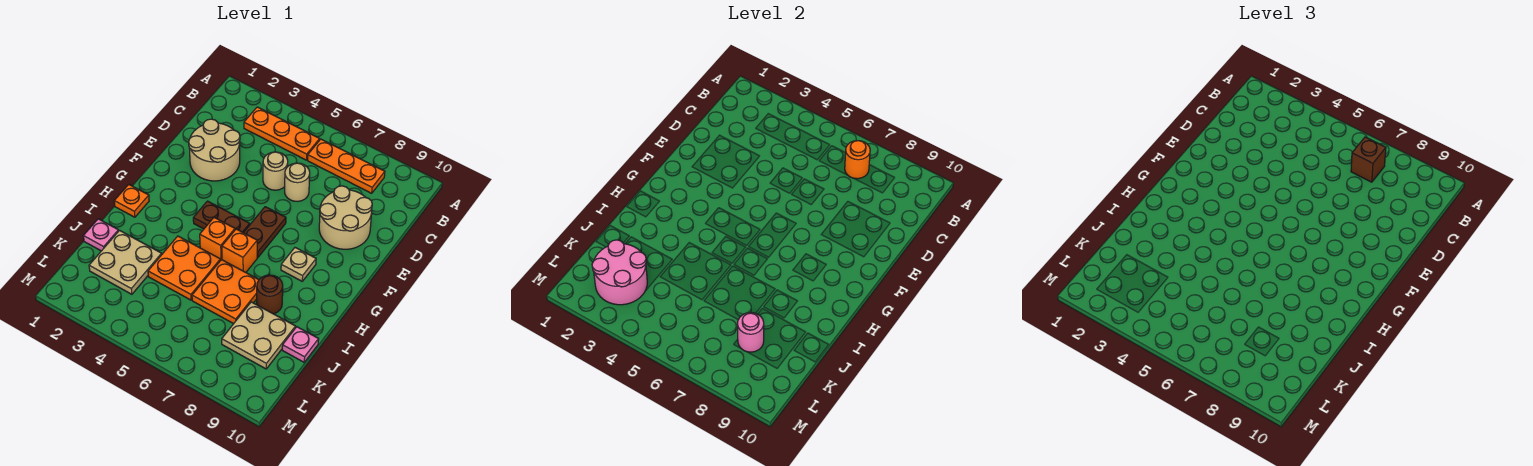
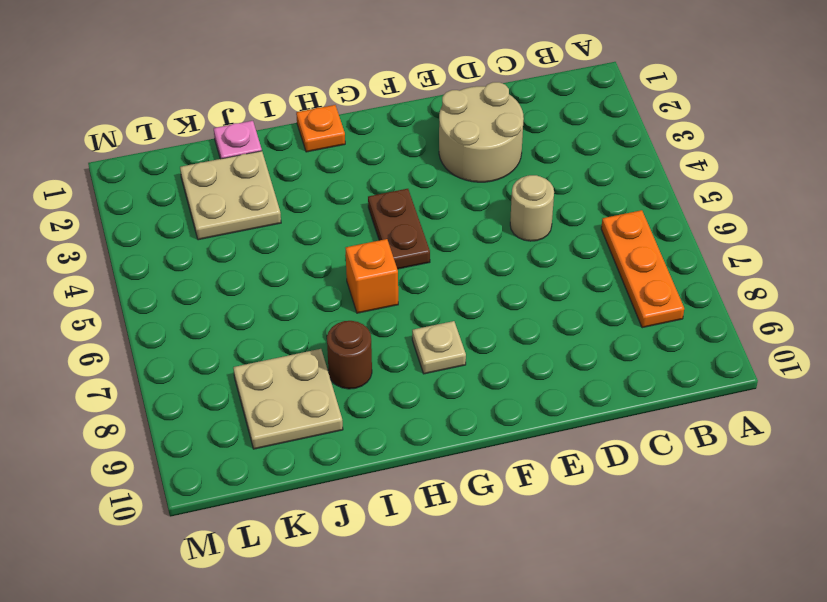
none -> orange 1x3 plate [244,107,320,160]
none -> tan 1x1 round brick [285,163,310,201]
none -> tan 2x2 round brick [319,186,372,249]

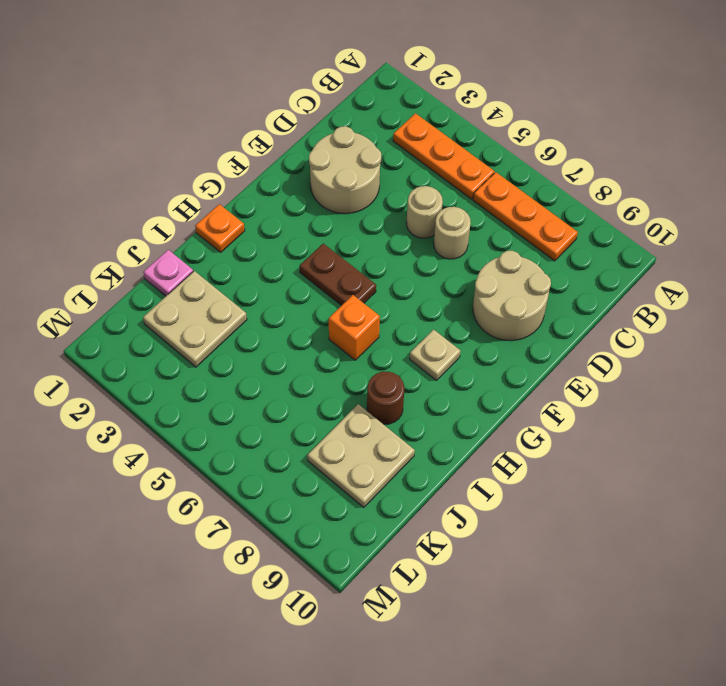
none -> brown 1x2 plate [244,207,286,258]
none -> orange 1x1 brick [200,218,235,261]
none -> orange 2x2 plate [148,236,220,300]

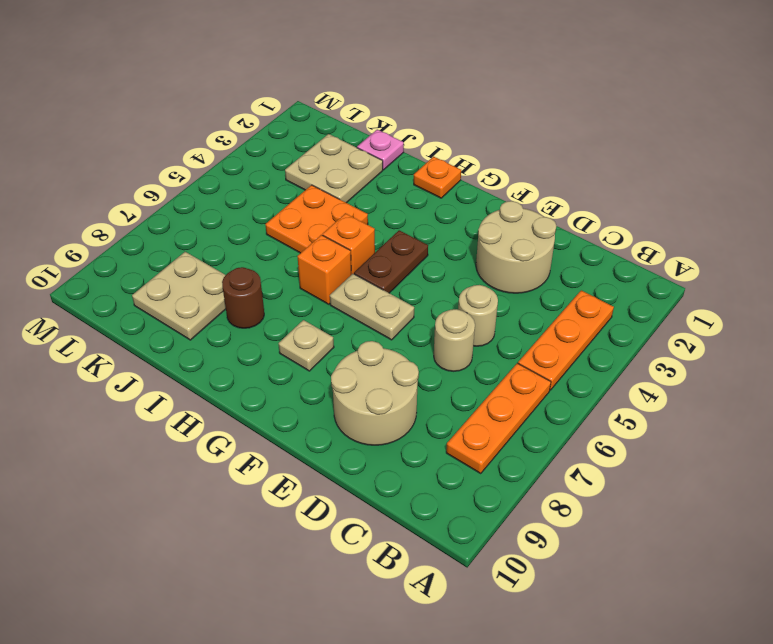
tan 1x2 plate [330,274,414,340] -> brown 1x2 plate [244,207,286,258]
none -> orange 2x2 plate [192,260,259,324]
none -> pink 1x1 plate [282,327,319,362]
none -> orange 1x1 round brick [845,141,870,179]

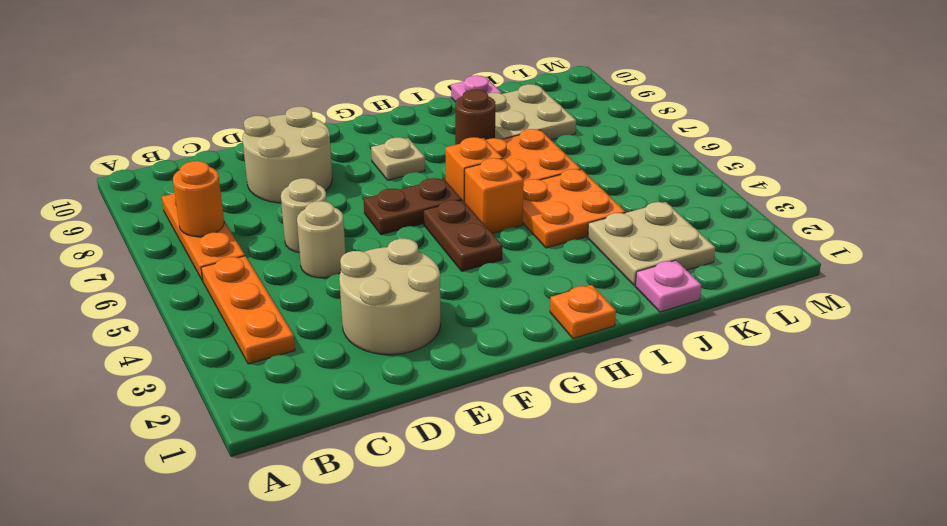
none -> pink 2x2 round brick [592,240,647,305]
none -> pink 1x1 round brick [738,313,764,352]
none -> brown 1x1 brick [1351,137,1386,182]

